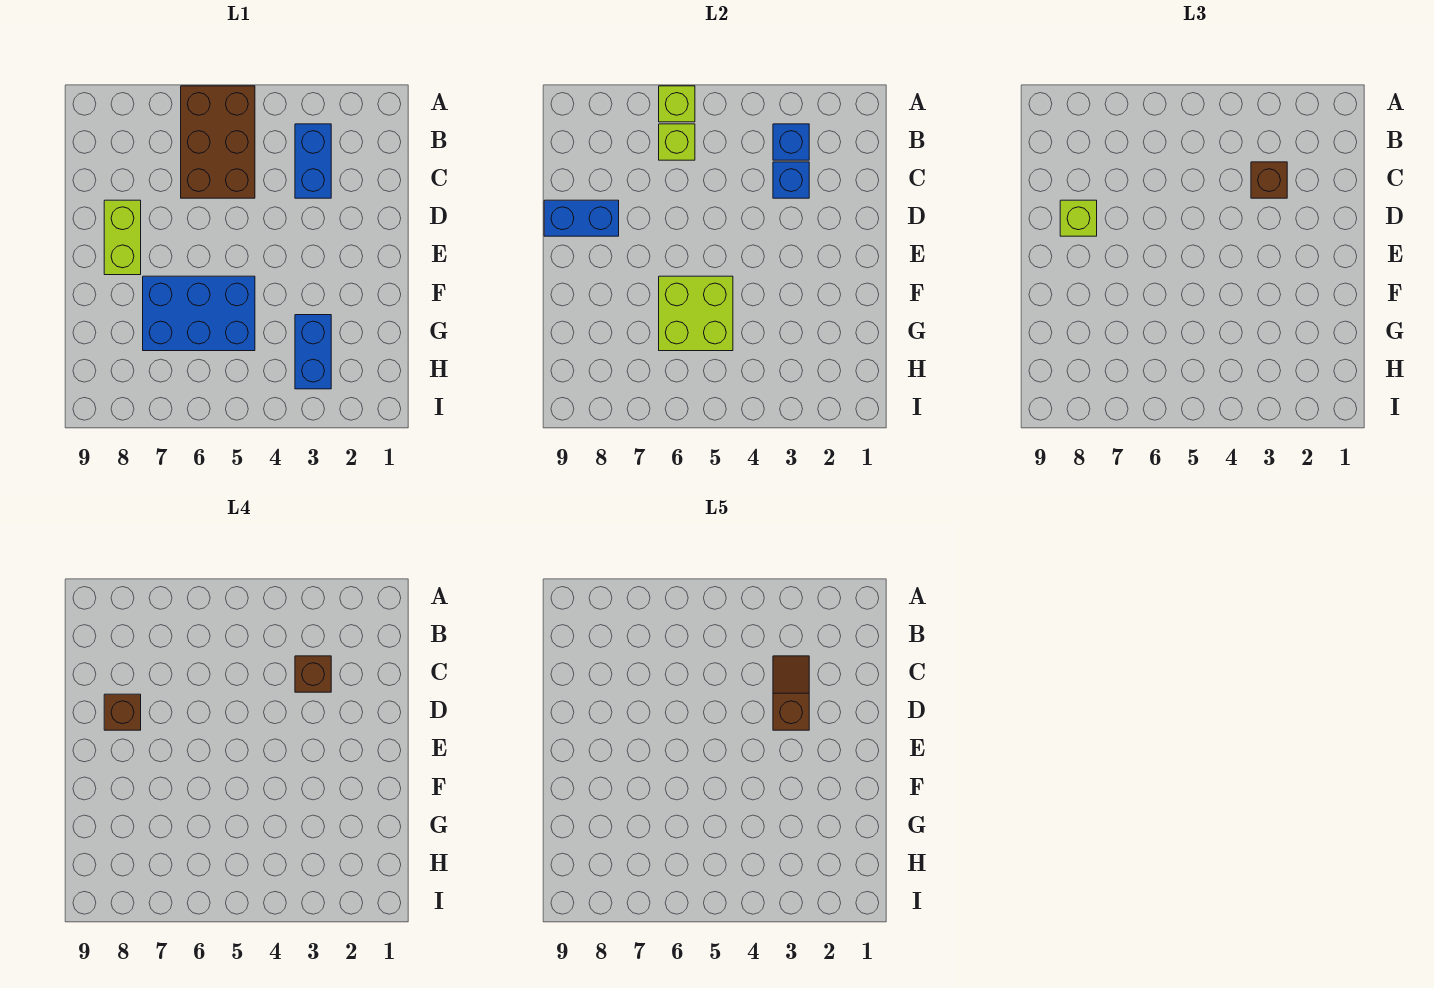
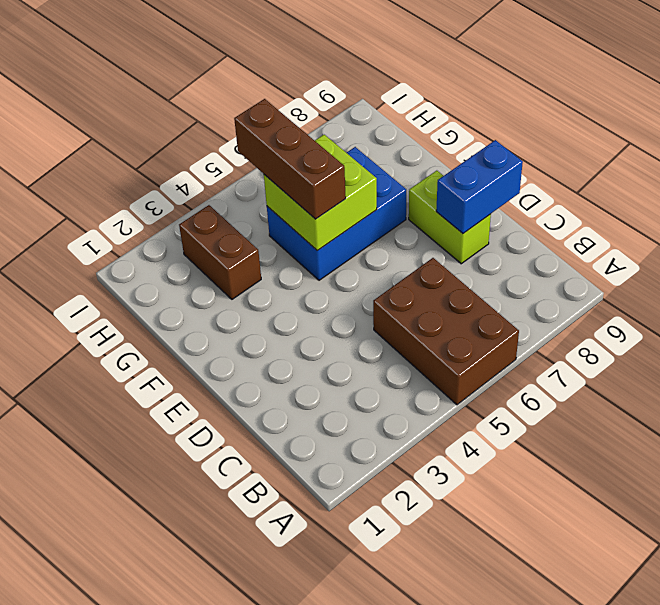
brown 1x3 brick [234,99,346,219] -> none
brown 1x2 brick [179,205,261,299] -> blue 1x2 brick [295,315,331,389]
none -> blue 1x2 brick [295,124,331,198]
none -> lime 1x1 brick [659,86,695,122]
none -> blue 1x1 brick [773,124,809,160]

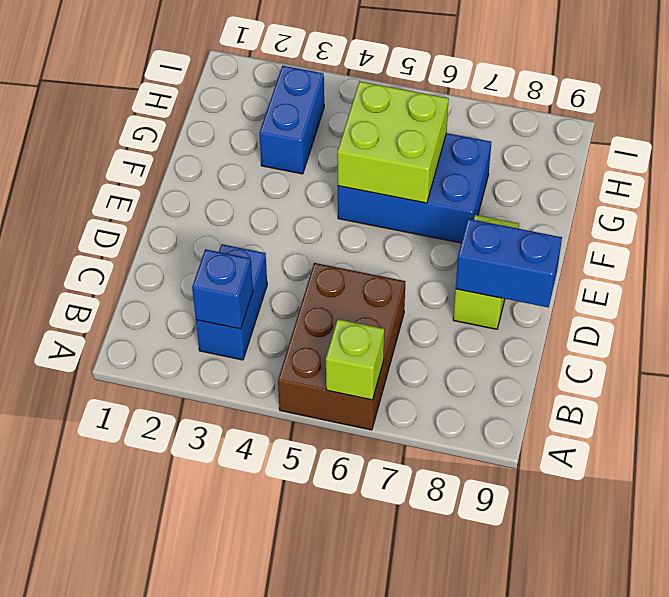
none -> lime 1x1 brick [659,124,695,160]
none -> blue 1x1 brick [773,162,809,198]
none -> brown 1x1 brick [1251,162,1287,198]

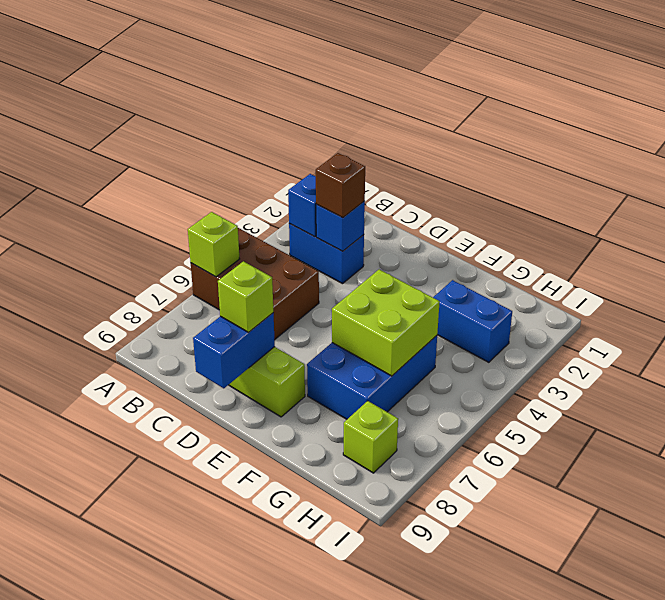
lime 1x1 brick [343,401,398,473] -> lime 1x1 brick moved to [659,124,695,160]
none -> brown 1x1 brick [295,656,331,692]
none -> brown 1x1 brick [104,694,141,730]
none -> brown 1x2 slope [773,656,809,730]

